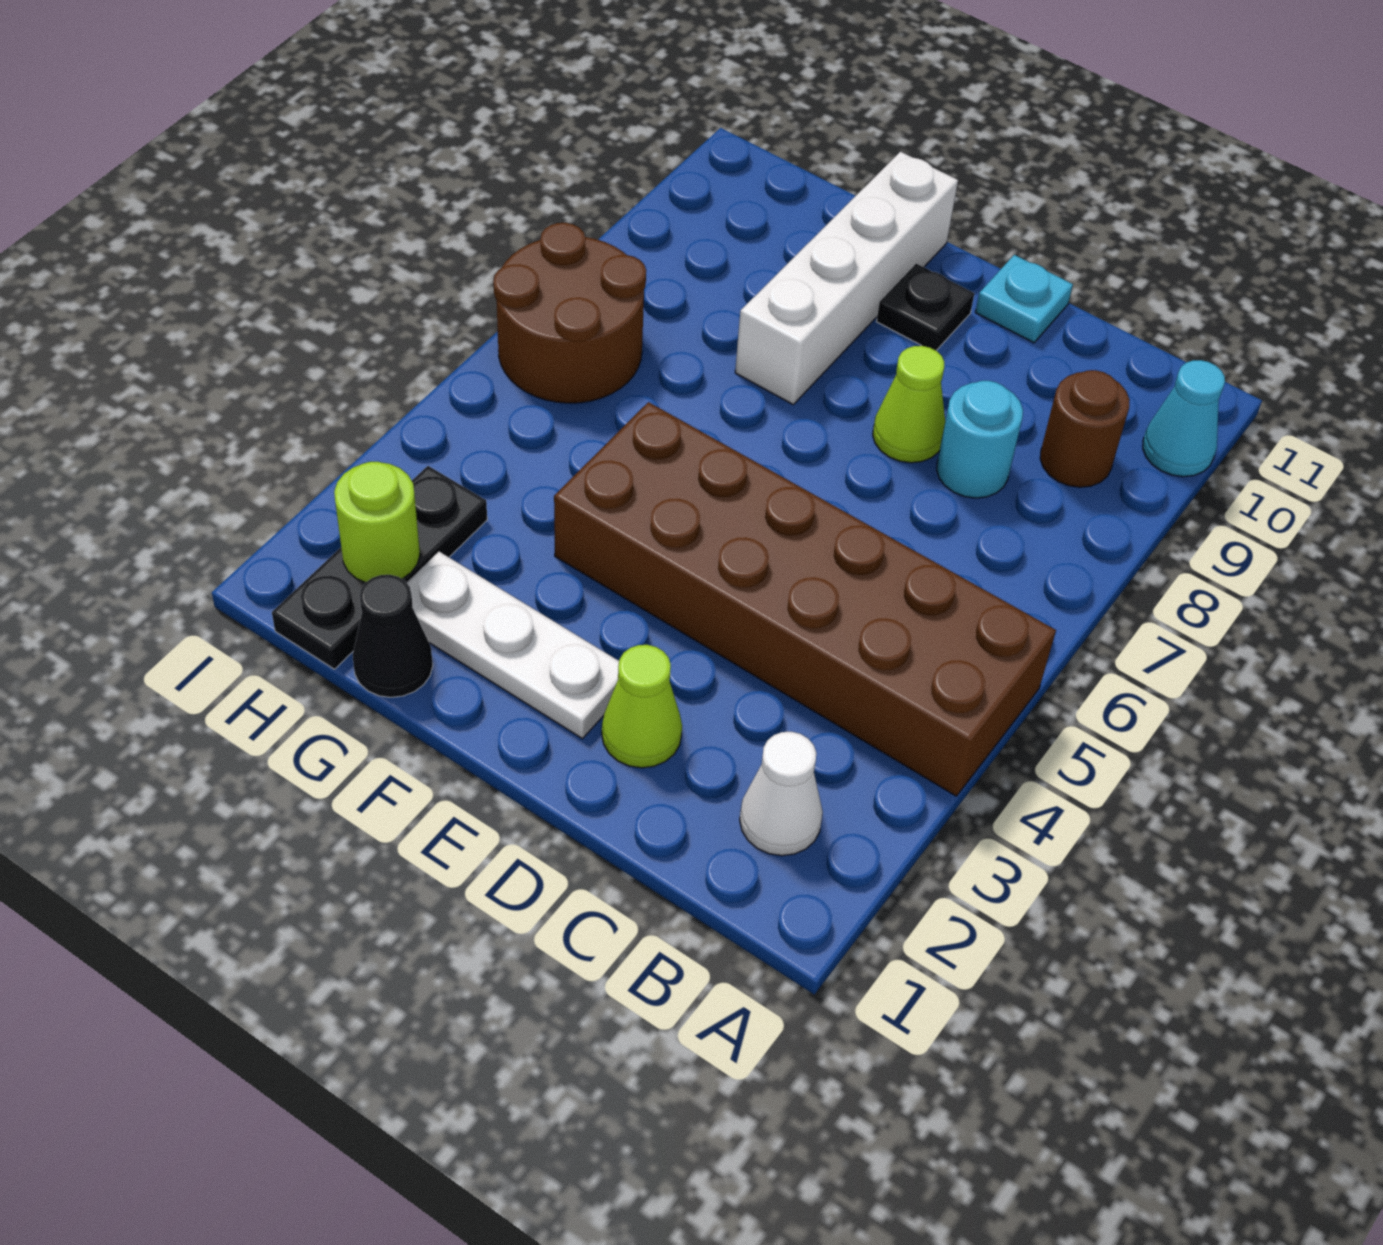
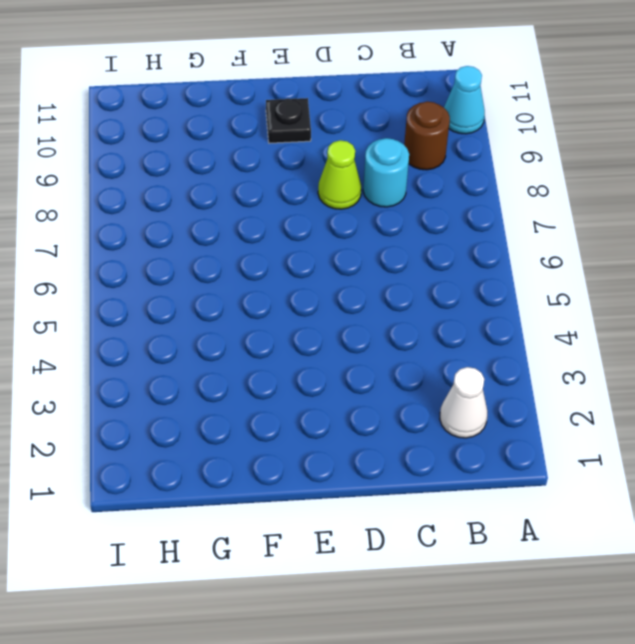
none -> brown 2x6 brick [554,402,1056,796]
none -> lime 1x1 cone [602,645,682,768]
none -> cyan 1x1 plate [975,255,1073,343]

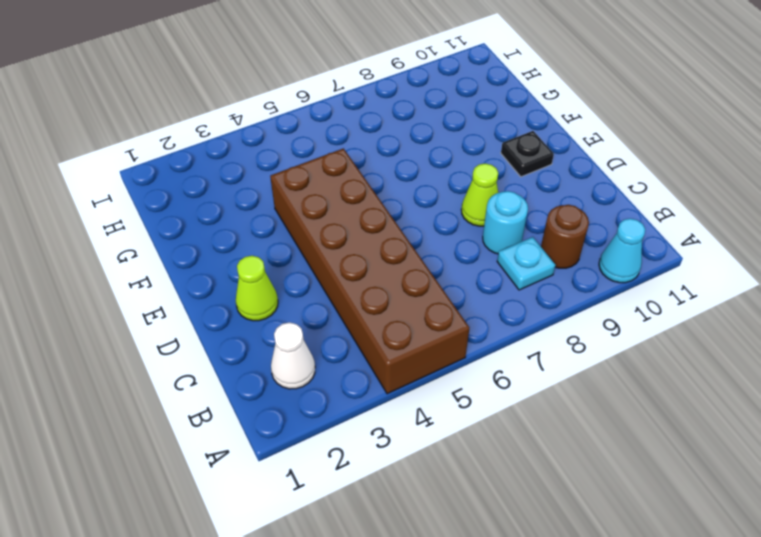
cyan 1x1 plate [497,237,555,290] -> cyan 1x1 plate moved to [975,255,1073,343]
none -> white 1x3 plate [407,552,619,739]
none -> white 1x4 brick [735,152,958,404]
none -> black 1x1 cone [353,575,433,697]

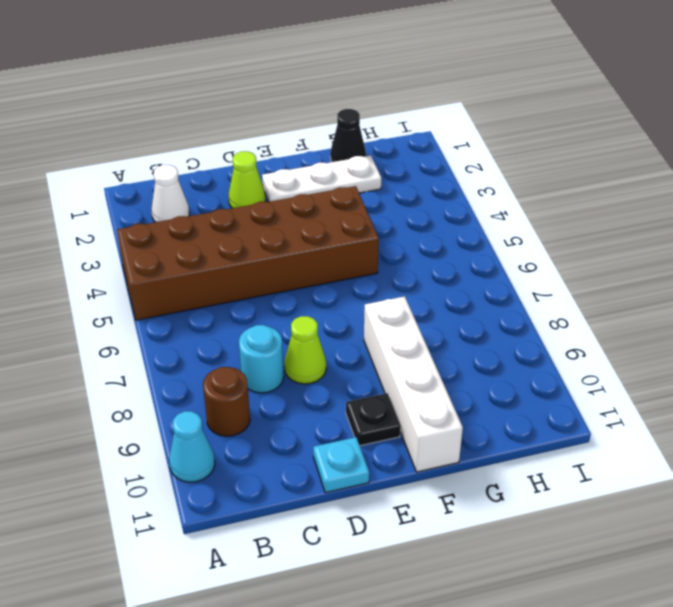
none -> black 1x3 plate [272,466,487,669]
none -> brown 2x2 round brick [493,223,646,403]
none -> lime 1x1 round brick [334,462,420,583]

